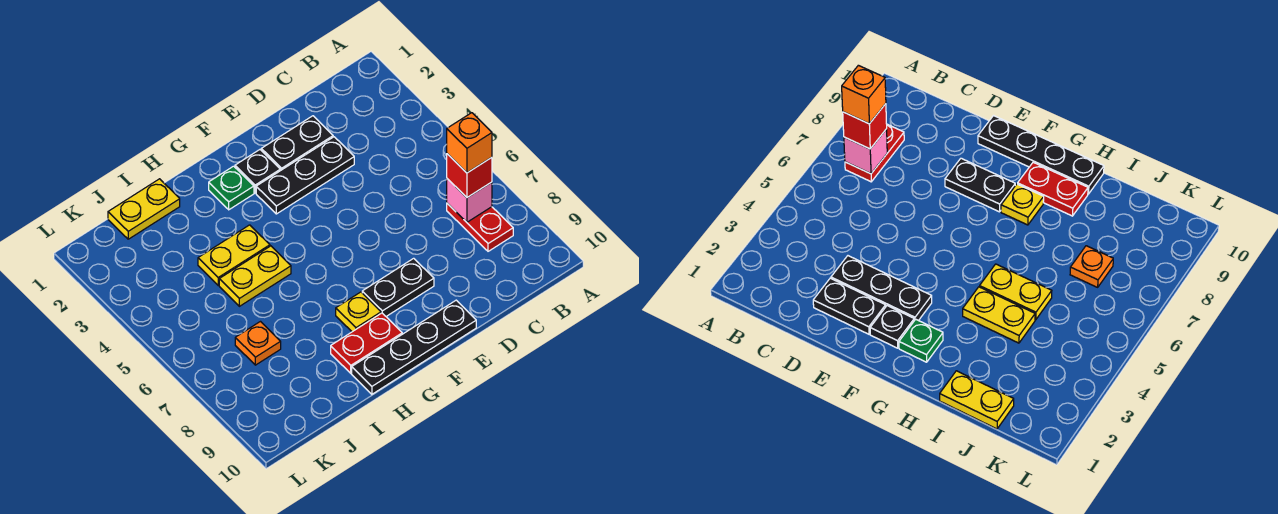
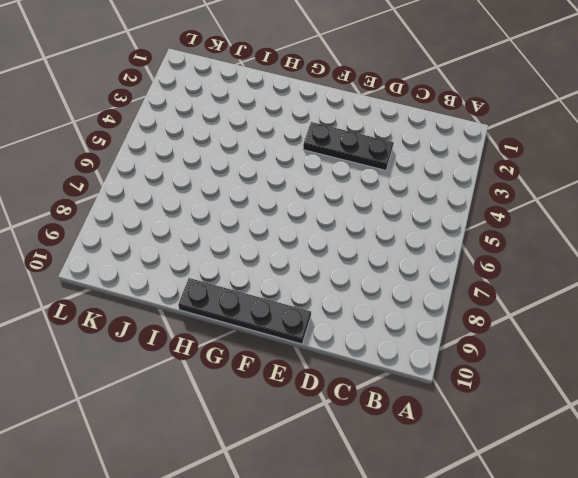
none -> red 1x2 plate [447,203,513,251]
none -> black 1x2 plate [261,116,333,171]
none -> black 1x2 plate [362,258,434,316]

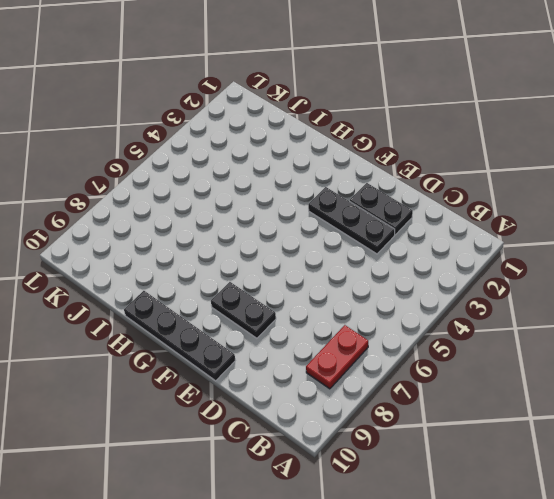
none -> black 1x1 plate [235,150,280,193]
none -> green 1x1 plate [209,166,254,210]
none -> yellow 1x1 plate [336,292,381,332]

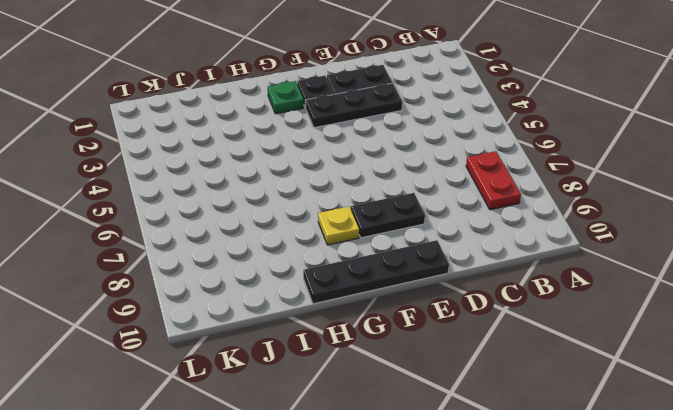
none -> red 1x2 plate [331,313,402,373]
none -> yellow 1x2 plate [198,225,270,285]
none -> yellow 1x2 plate [219,246,291,306]

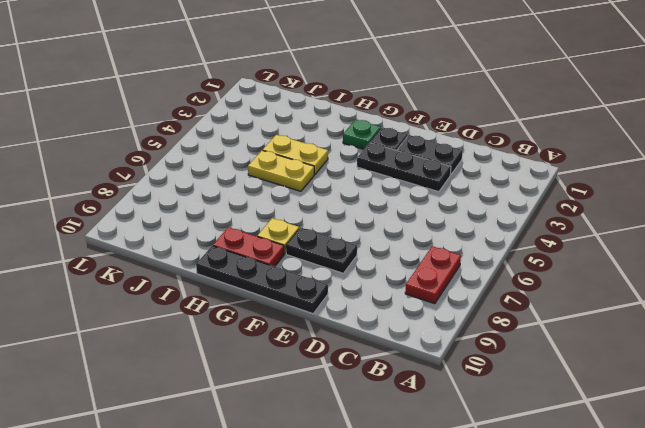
none -> yellow 1x2 plate [108,179,180,239]
none -> orange 1x1 plate [235,322,281,365]
none -> pink 1x1 brick [447,179,492,222]

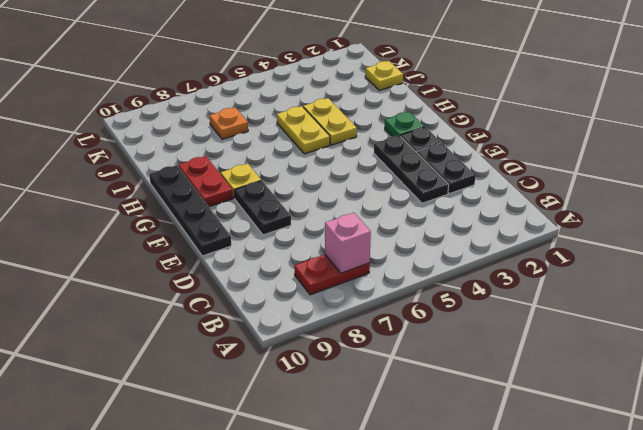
yellow 1x1 plate [365,61,403,91] -> yellow 1x2 plate [108,179,180,239]
none -> red 1x1 brick [447,154,492,197]
none -> orange 1x1 brick [447,113,492,173]

